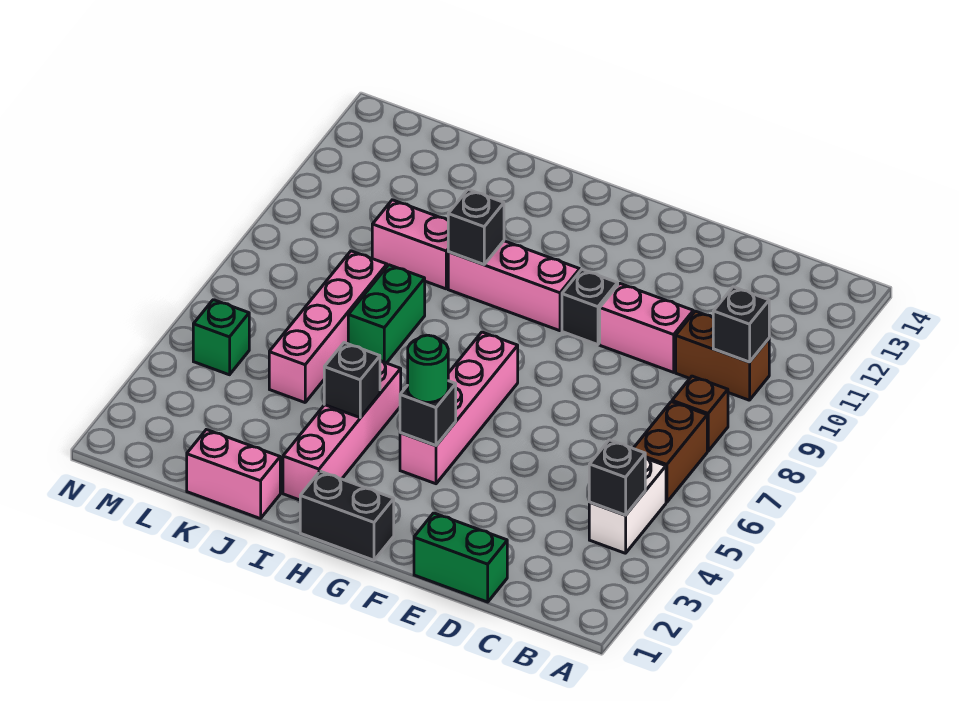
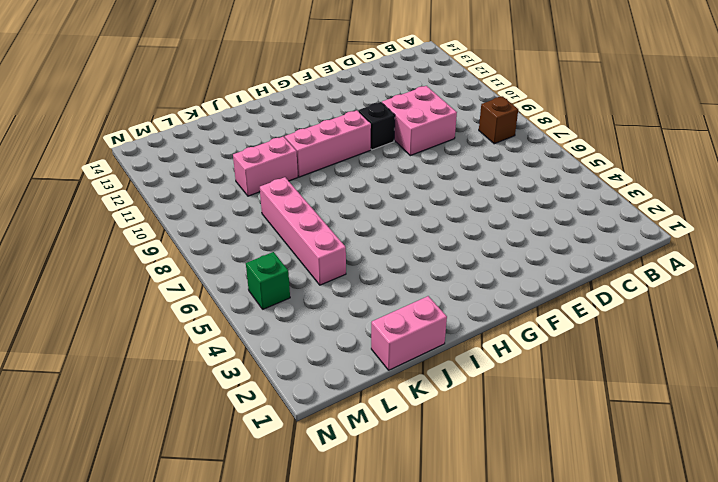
pink 2x2 brick [382,86,457,156] -> pink 1x2 brick [600,283,693,372]
none -> white 1x2 brick [589,458,666,553]
none -> brown 1x2 brick [633,402,707,502]
none -> brown 1x2 brick [676,311,769,400]

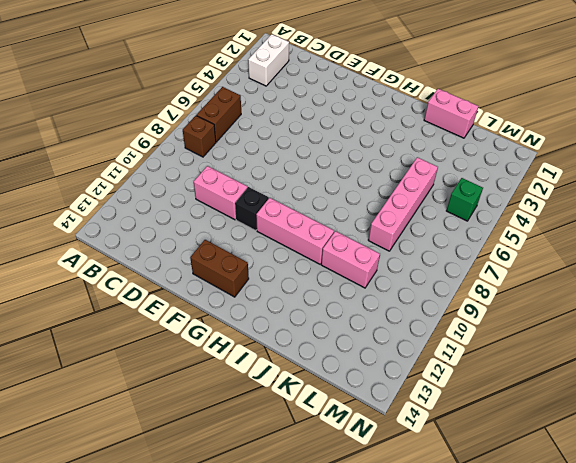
white 1x2 brick [248,34,289,86] -> white 1x2 brick moved to [589,458,666,553]
brown 1x2 brick [190,240,249,297] -> brown 1x2 brick moved to [676,311,769,400]
none -> green 1x2 brick [414,513,507,602]
none -> black 1x2 brick [300,471,394,560]
none -> pink 1x4 brick [400,332,518,484]

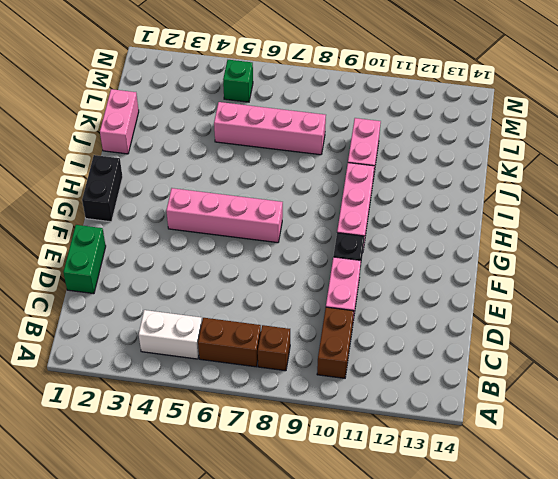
none -> pink 1x4 brick [283,360,401,500]
none -> green 1x2 brick [348,265,425,363]
none -> black 1x1 brick [589,440,645,515]

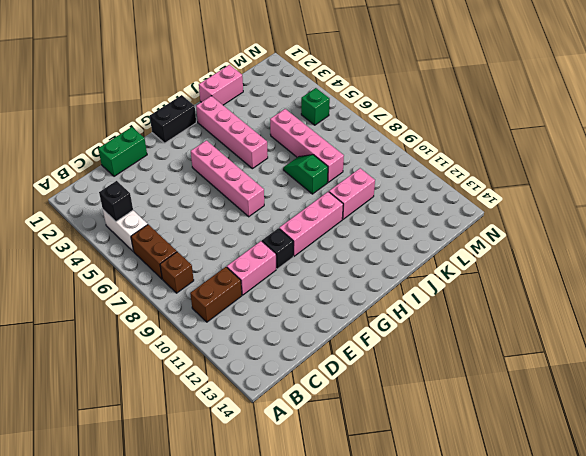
green 1x2 slope [283,155,328,194] -> green 1x2 brick [348,265,425,363]
none -> black 1x1 brick [713,287,769,362]
none -> black 1x1 brick [400,381,456,446]
none -> black 1x1 brick [324,343,380,418]

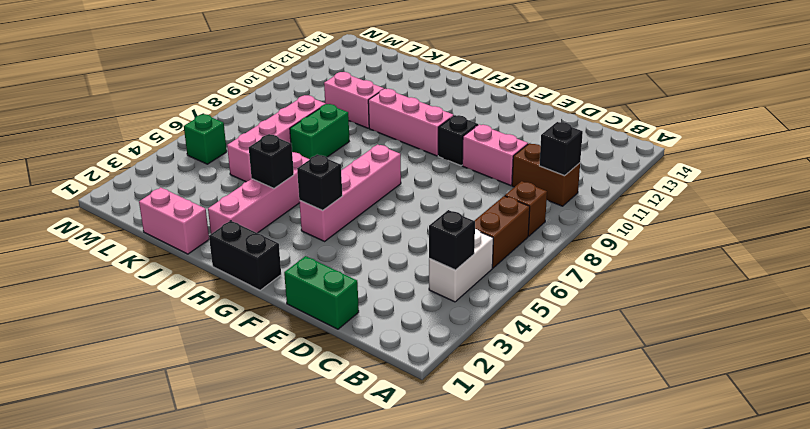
none -> black 1x1 brick [448,190,504,265]
none -> green 1x1 round brick [408,335,448,402]

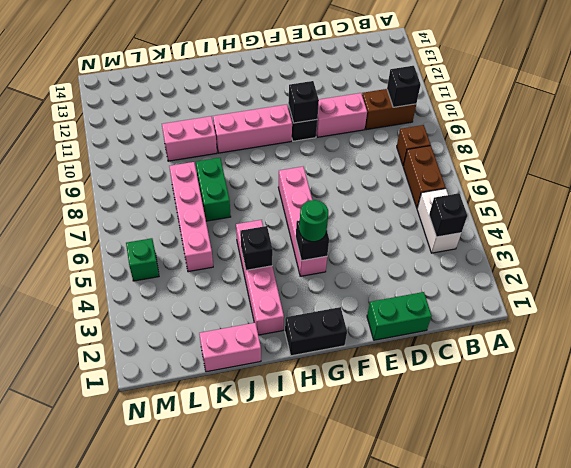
black 1x1 brick [288,81,319,123] -> black 1x1 brick moved to [448,190,504,265]

